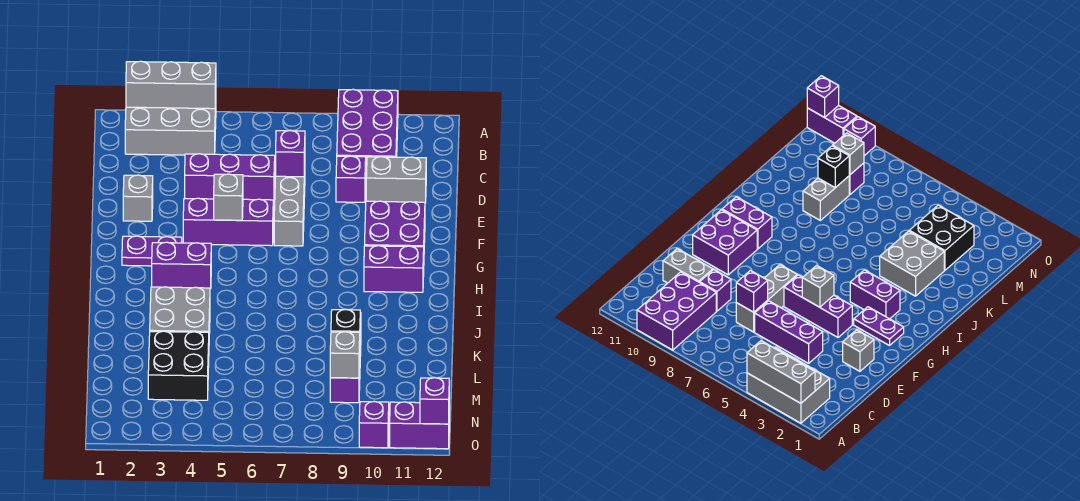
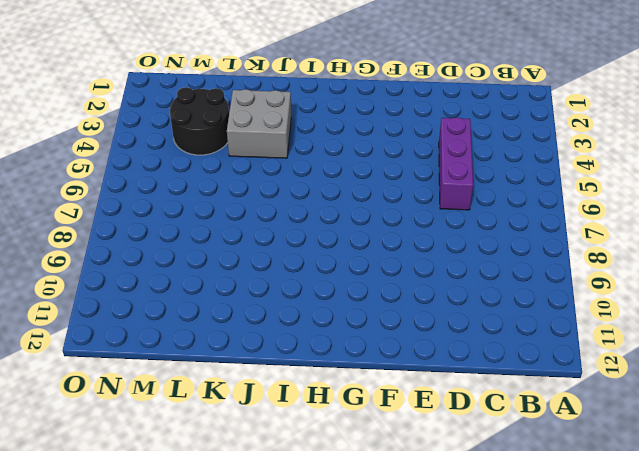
black 2x2 round brick [170,87,229,155] -> black 2x2 brick [148,331,209,400]
none -> grey 2x3 brick [125,104,216,155]
none -> purple 2x3 brick [337,89,398,177]
none -> grey 1x3 brick [274,172,305,246]

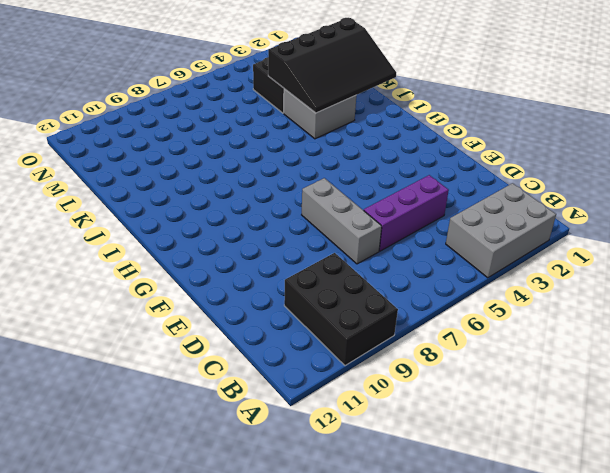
black 2x3 brick [284,253,398,366] -> purple 2x3 brick [337,89,398,177]
black 3x4 slope [268,18,396,113] -> none
none -> purple 1x1 brick [336,156,366,202]
none -> grey 1x2 brick [366,157,426,203]
none -> grey 1x1 brick [123,175,153,221]

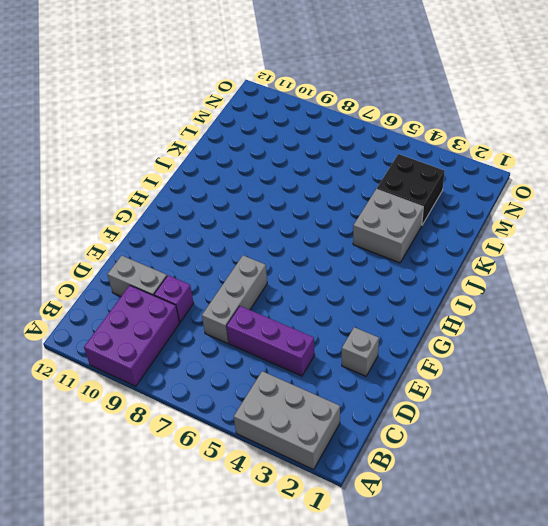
none -> purple 1x3 brick [183,198,273,246]
none -> purple 2x2 brick [365,201,425,247]
none -> purple 1x2 plate [122,236,182,266]

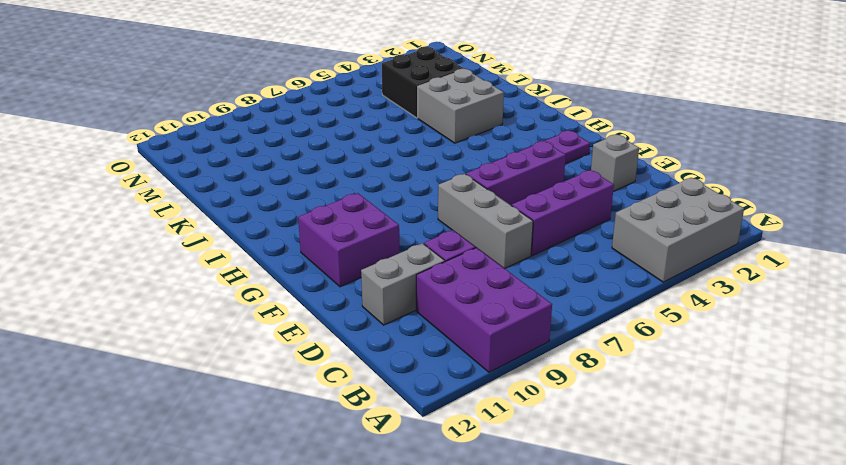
none -> purple 1x2 brick [152,242,211,289]
none -> purple 1x2 brick [364,246,424,292]
none -> grey 1x2 brick [803,176,849,220]

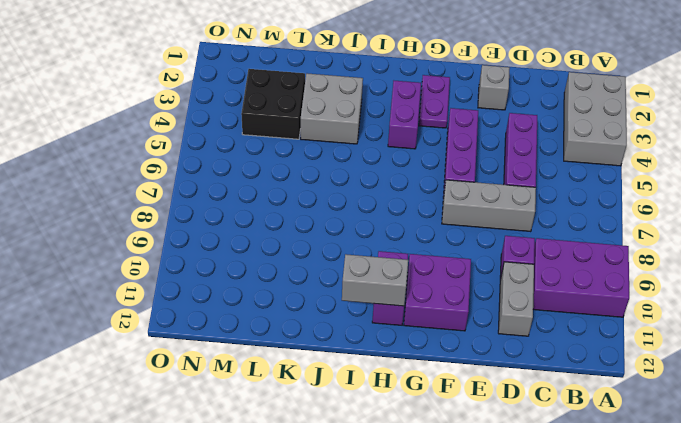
grey 1x2 brick [342,254,408,306] -> grey 1x2 brick moved to [803,176,849,220]
none -> purple 1x1 brick [330,366,360,403]
none -> purple 1x1 brick [359,401,389,448]
none -> purple 1x2 brick [390,402,449,449]

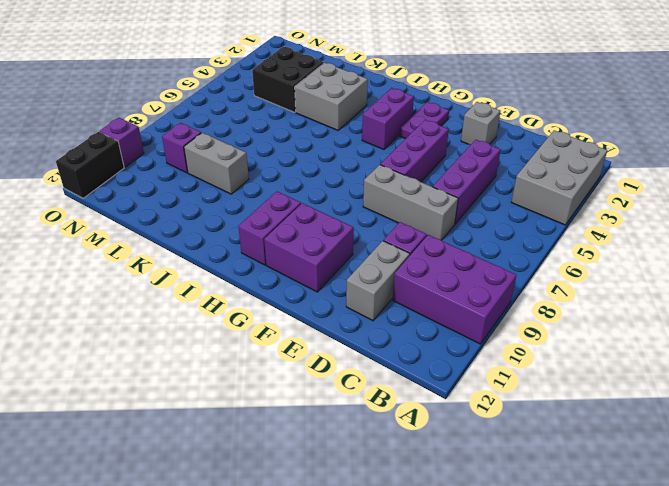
black 1x2 brick [56,132,124,198] -> purple 1x2 brick [390,402,449,449]
none -> grey 1x3 brick [126,61,216,109]
none -> purple 1x1 brick [276,130,305,177]
none -> grey 1x1 brick [214,174,243,220]

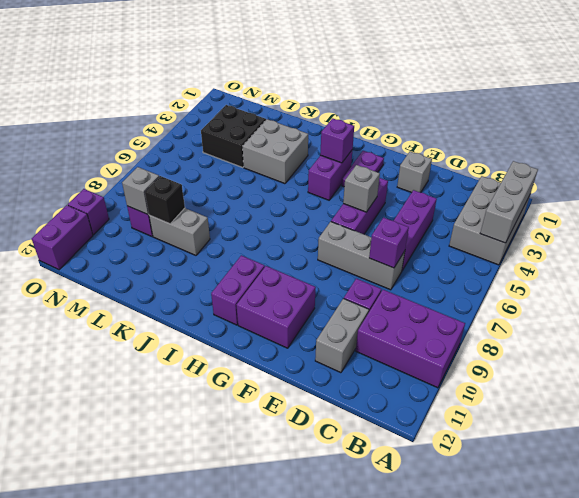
purple 1x1 brick [320,118,354,163] -> purple 1x1 brick moved to [420,378,449,424]

